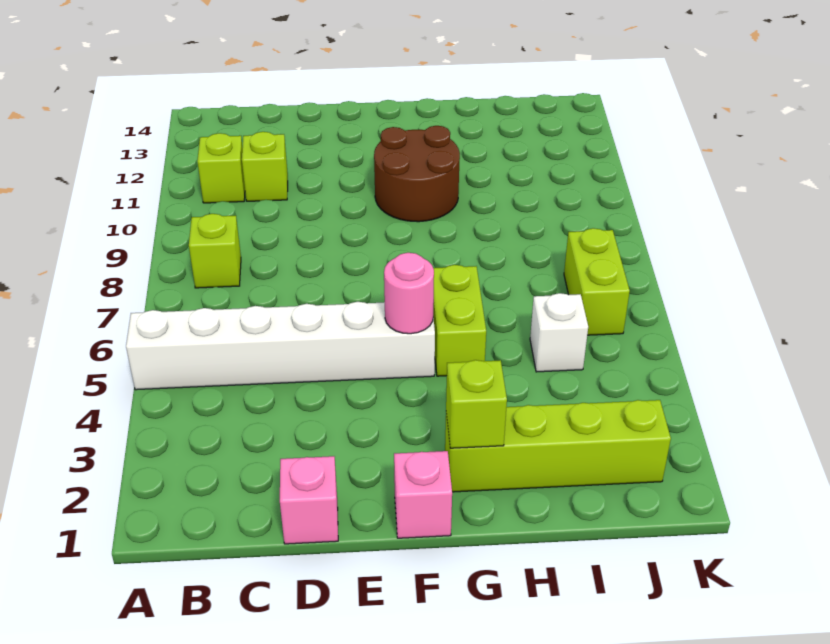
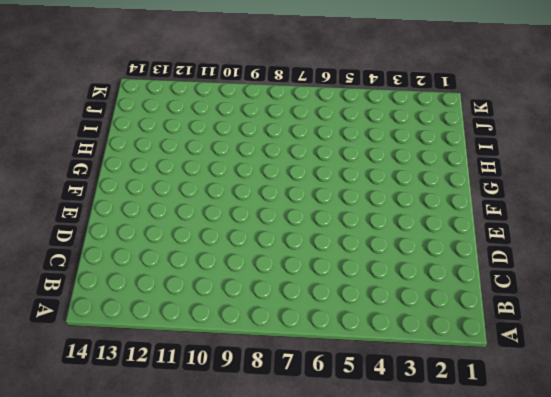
none -> white 1x6 brick [126,302,435,390]
none -> lime 1x1 brick [189,214,241,288]
none -> lime 1x1 brick [197,133,245,203]

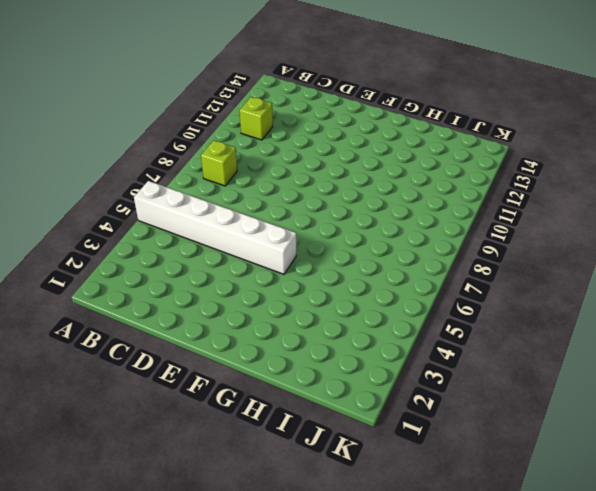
none -> lime 1x1 brick [242,132,288,201]
none -> pink 1x1 brick [280,456,338,544]
none -> pink 1x1 brick [394,451,452,538]

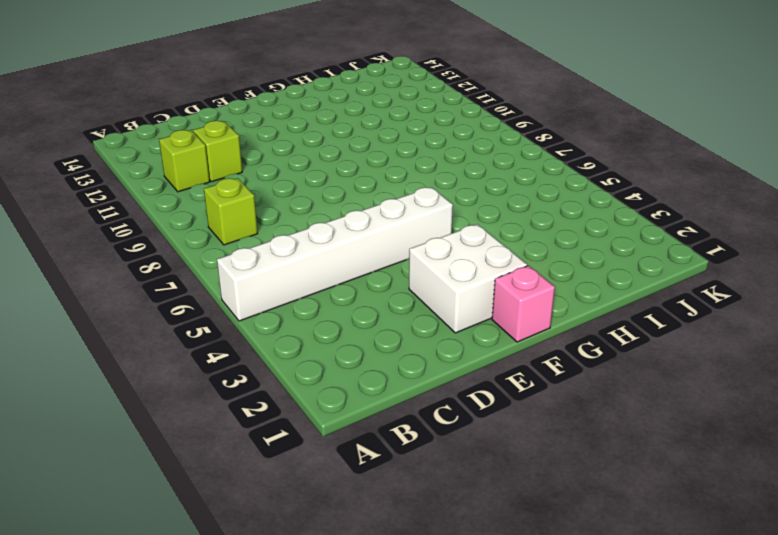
white 2x2 brick [409,224,527,333] -> none
none -> pink 1x1 brick [280,456,338,544]
none -> brown 2x2 round brick [374,126,460,222]
none -> lime 1x4 brick [445,400,671,492]

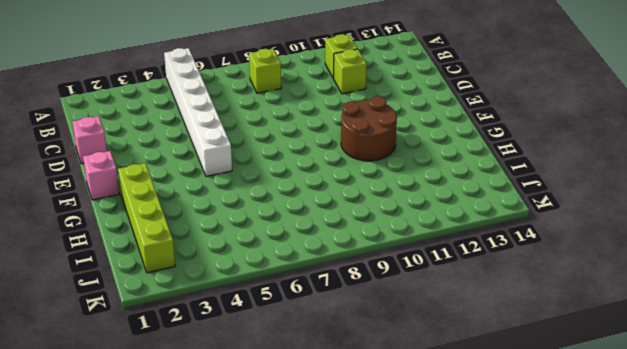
none -> lime 1x2 brick [433,265,486,376]
none -> white 1x1 brick [530,293,588,372]
none -> lime 1x2 brick [564,228,630,335]

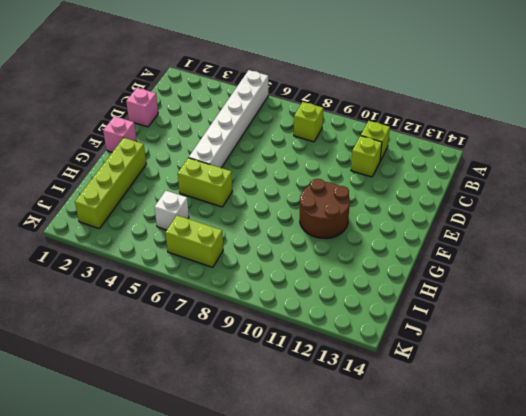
none -> pink 1x1 round brick [384,253,434,334]
none -> lime 1x1 brick [446,360,507,448]

